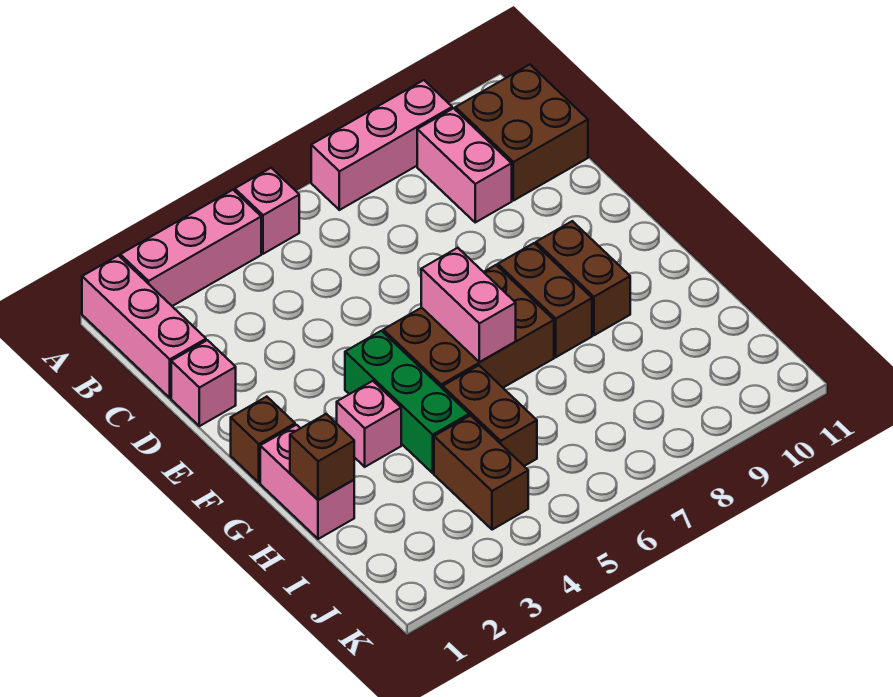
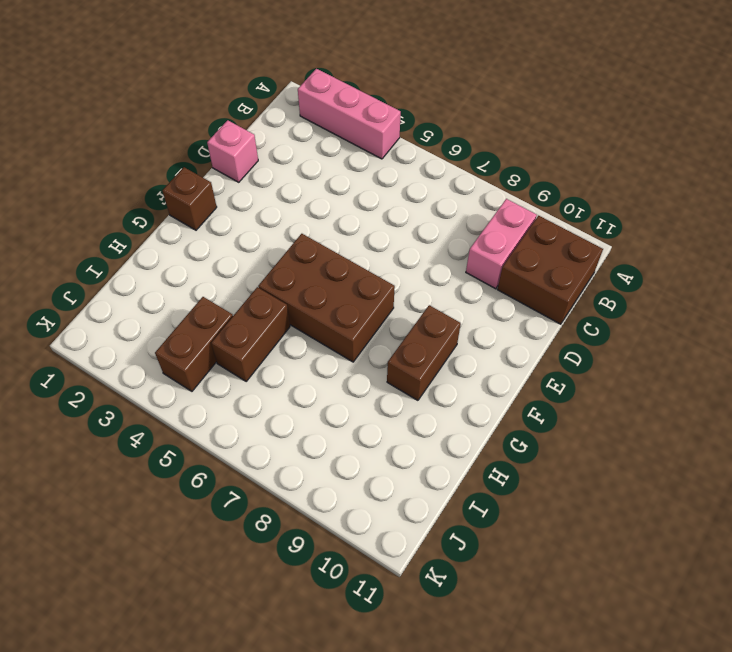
none -> pink 1x3 brick [82,256,206,398]
none -> pink 1x1 brick [235,168,299,254]
none -> pink 1x3 brick [311,80,452,210]

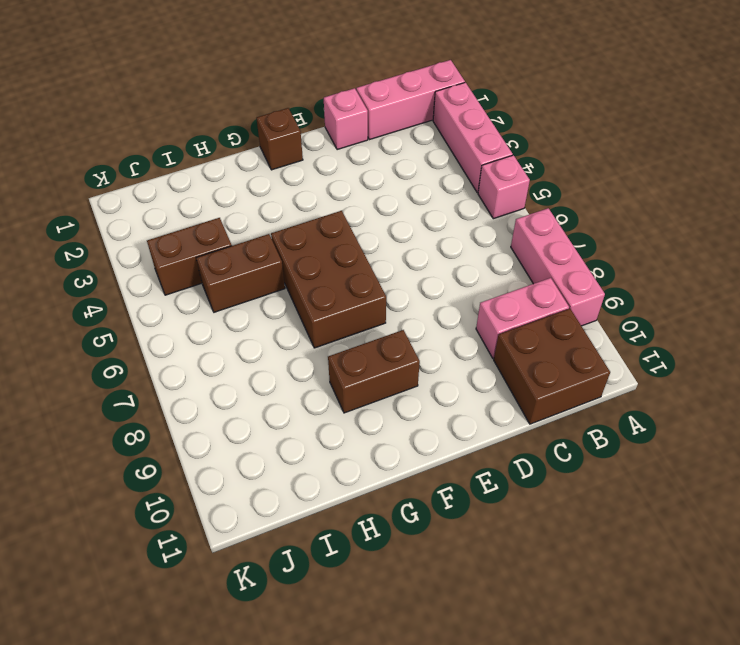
none -> green 1x3 brick [345,331,469,473]
none -> brown 1x2 brick [498,243,592,357]
none -> pink 1x2 brick [260,425,354,539]

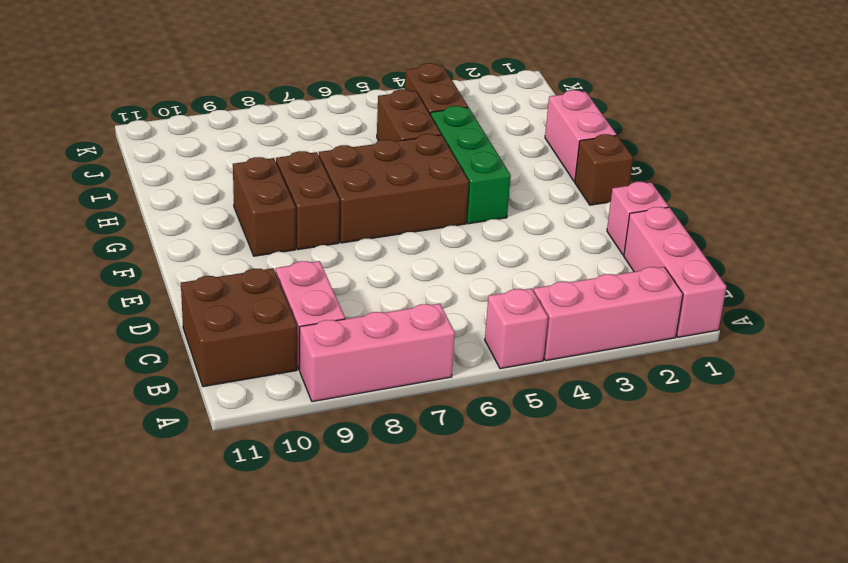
none -> pink 1x1 brick [337,381,401,467]
none -> pink 1x2 brick [421,248,516,362]
none -> brown 1x1 brick [290,414,354,500]

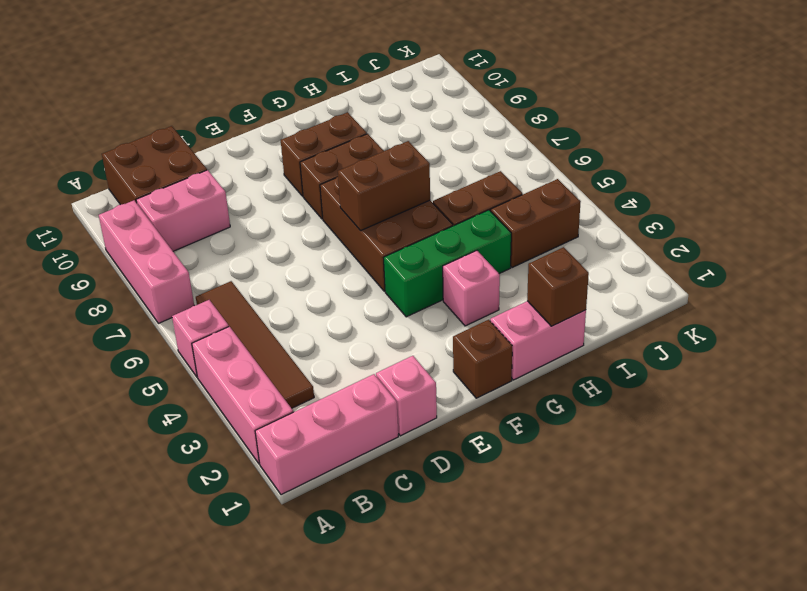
brown 1x4 tile [196,281,314,408] -> none
brown 1x2 brick [338,141,430,231] -> pink 1x2 brick [421,248,516,362]

